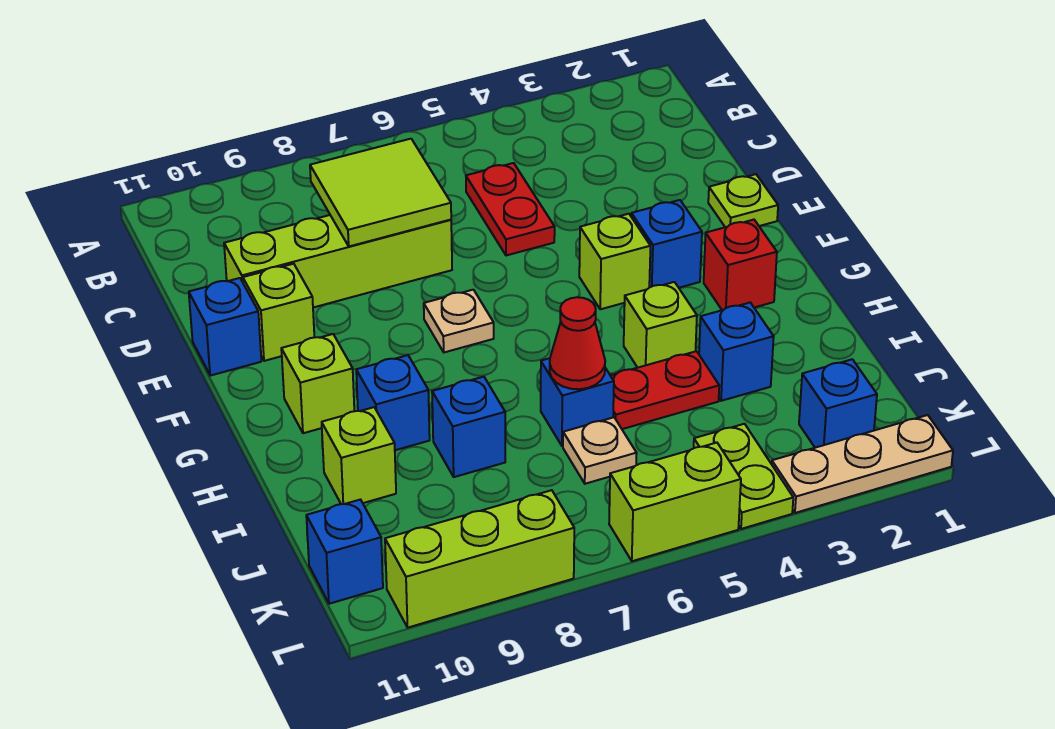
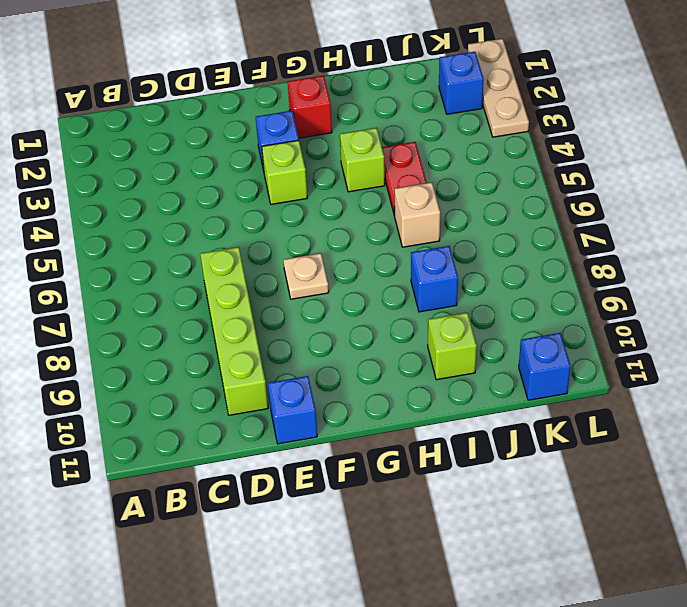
tan 1x1 brick [395,182,440,247] -> blue 1x1 brick [541,358,614,446]
none -> red 1x2 plate [466,163,555,256]
none -> lime 1x1 plate [708,174,778,227]
none -> lime 1x1 brick [243,264,314,361]

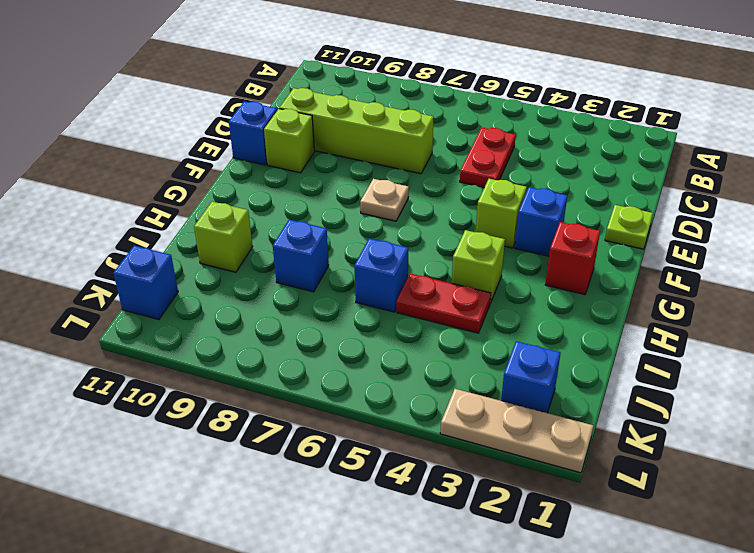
none -> lime 1x1 brick [281,334,354,433]
none -> blue 1x1 brick [356,355,430,450]
none -> blue 1x1 brick [699,303,774,401]

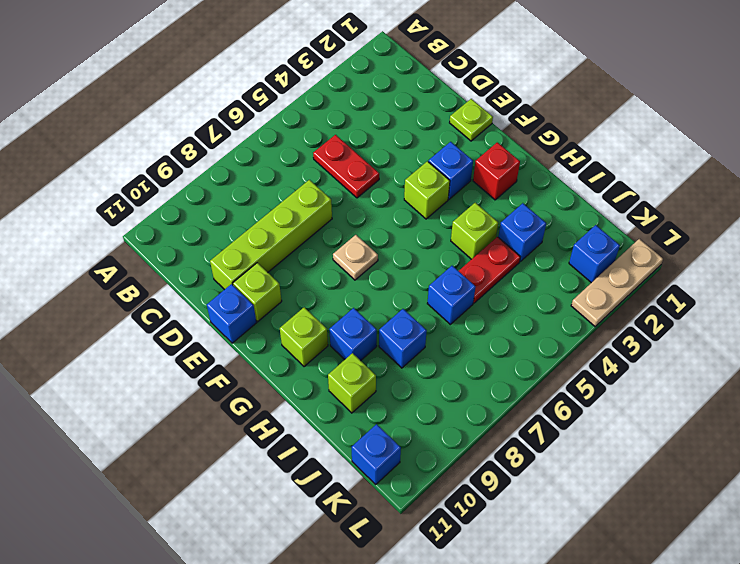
none -> tan 1x1 plate [563,417,637,484]
none -> lime 1x2 plate [694,424,793,529]
none -> lime 1x2 brick [609,443,741,561]

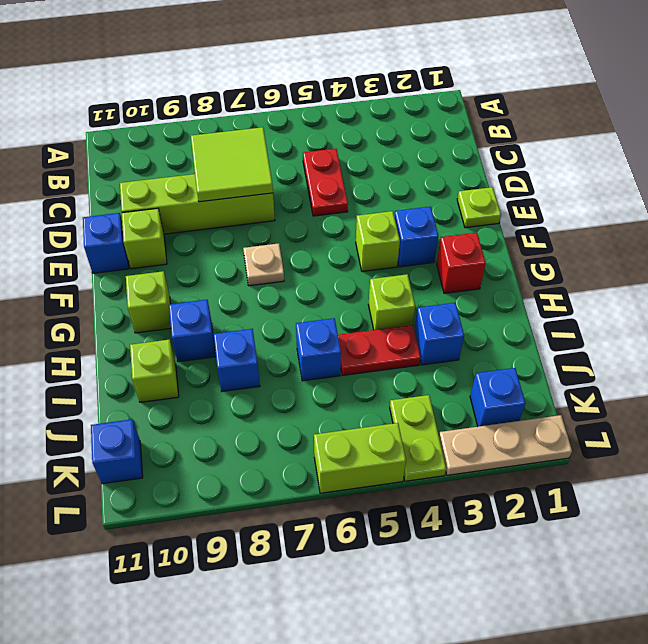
none -> tan 1x1 plate [563,417,637,484]
none -> lime 1x3 brick [385,490,574,628]
none -> red 1x1 cone [550,297,605,389]

